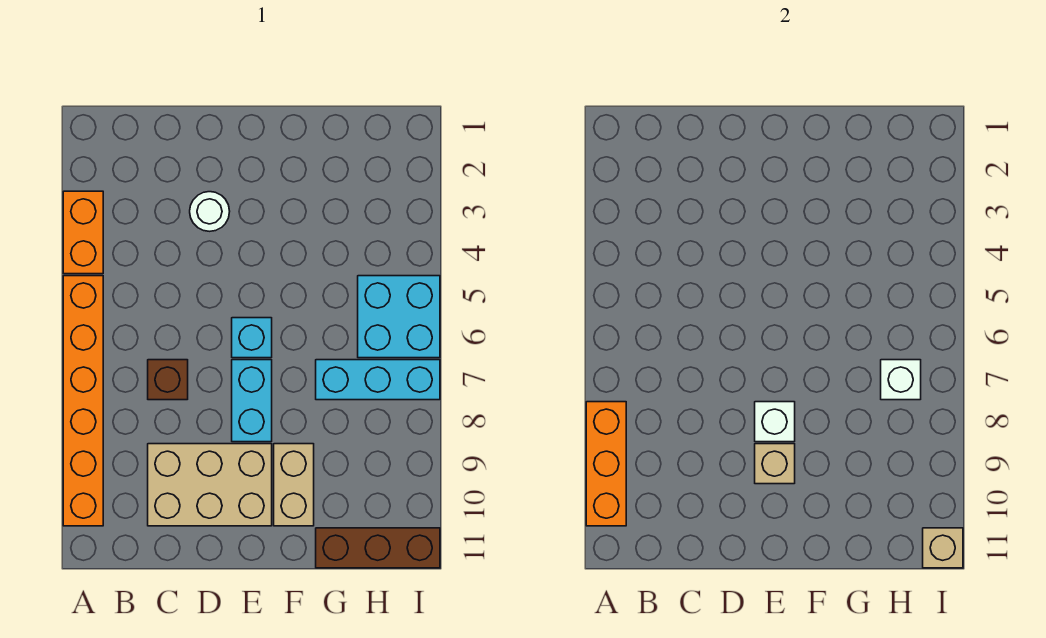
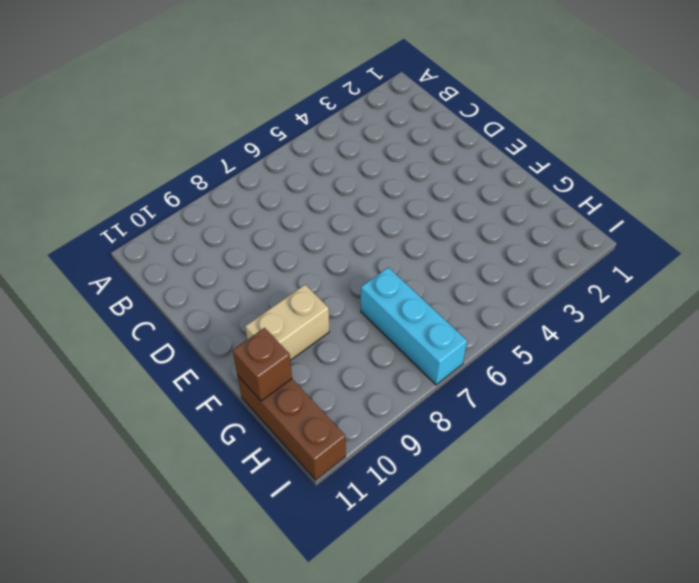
brown 1x1 brick [233,328,292,401] -> brown 1x1 brick moved to [148,360,188,400]
none -> orange 1x2 brick [63,191,103,274]
none -> orange 1x6 brick [63,276,103,526]
none -> tan 2x3 brick [148,444,272,526]

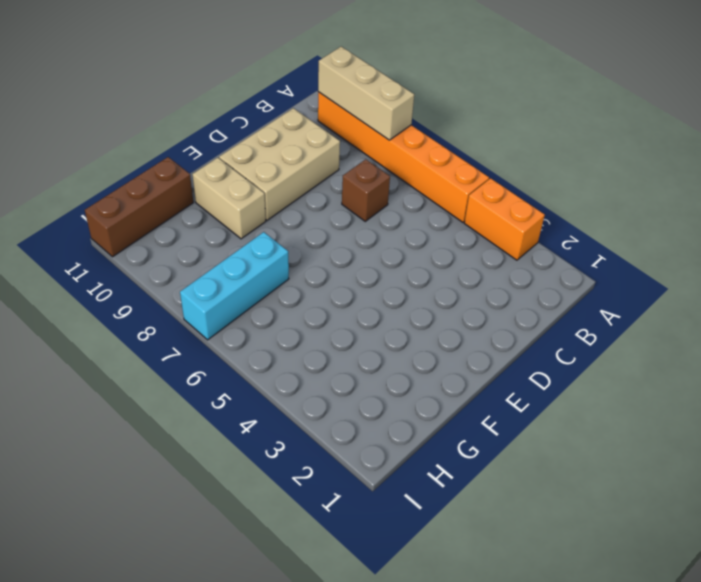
tan 1x3 brick [318,47,414,140] -> orange 1x3 brick [586,402,626,526]
none -> white 1x1 round brick [190,192,230,231]
none -> cyan 1x1 brick [232,318,272,358]
none -> cyan 1x2 brick [232,360,272,442]

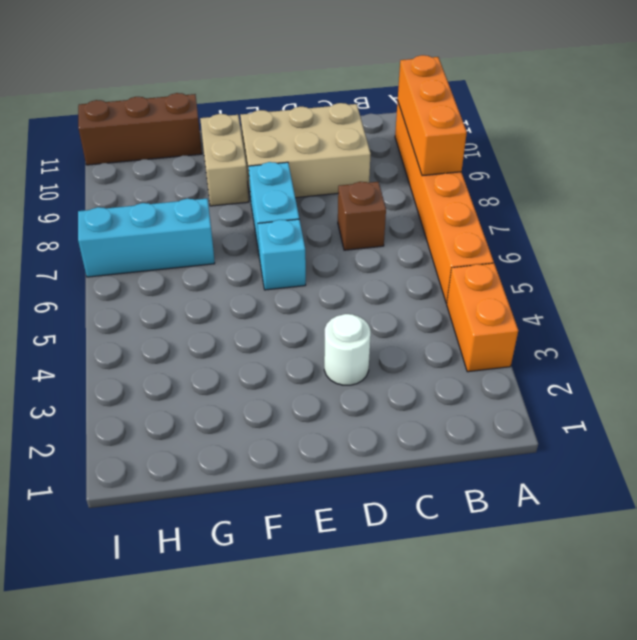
none -> cyan 2x2 brick [358,276,440,358]
none -> white 1x1 brick [755,402,795,442]
none -> tan 1x1 brick [755,444,795,484]

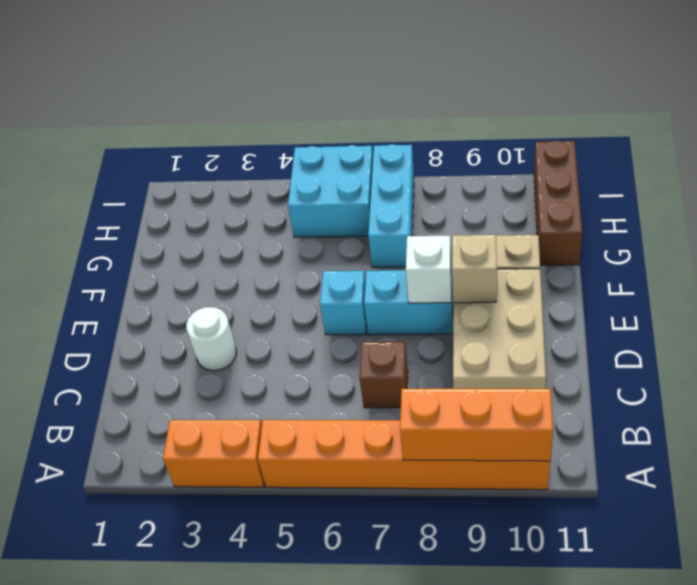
none -> white 1x1 brick [881,360,921,400]
none -> tan 1x1 brick [923,528,963,568]

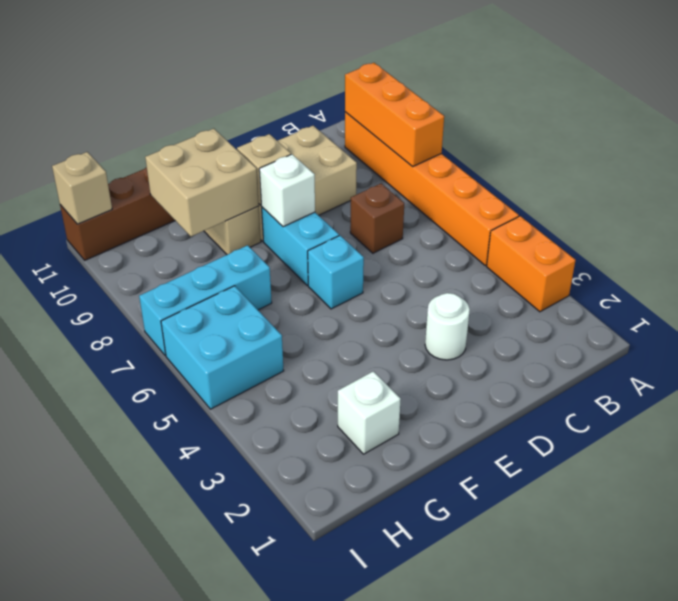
tan 2x2 brick [145,129,259,236] -> none
white 1x1 brick [338,371,401,454] -> white 1x1 brick moved to [881,360,921,400]

